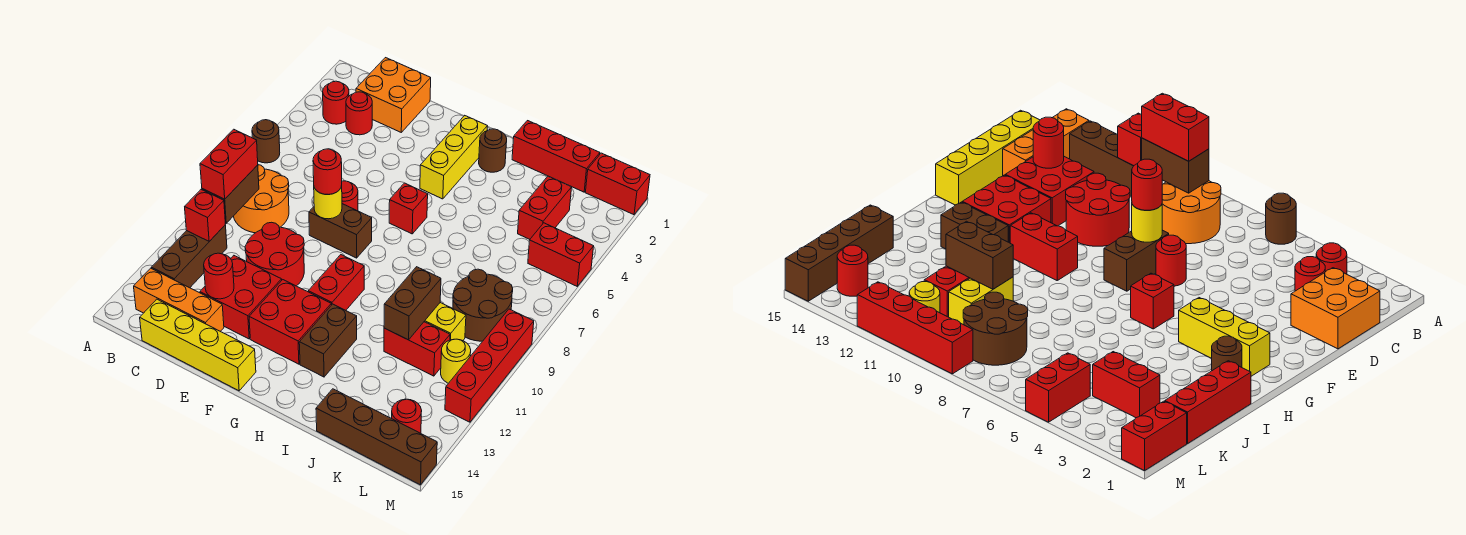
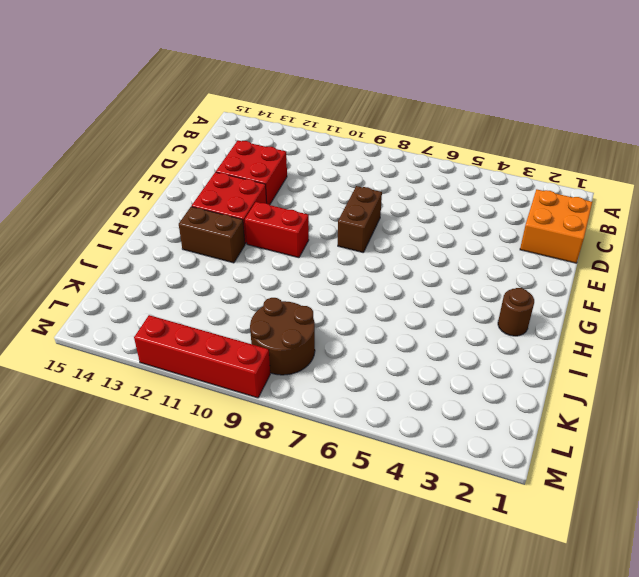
none -> brown 1x1 round brick [252,120,280,163]
none -> red 1x1 round brick [323,81,349,124]
none -> orange 2x2 round brick [234,165,289,233]
none -> brown 1x3 brick [151,225,227,288]

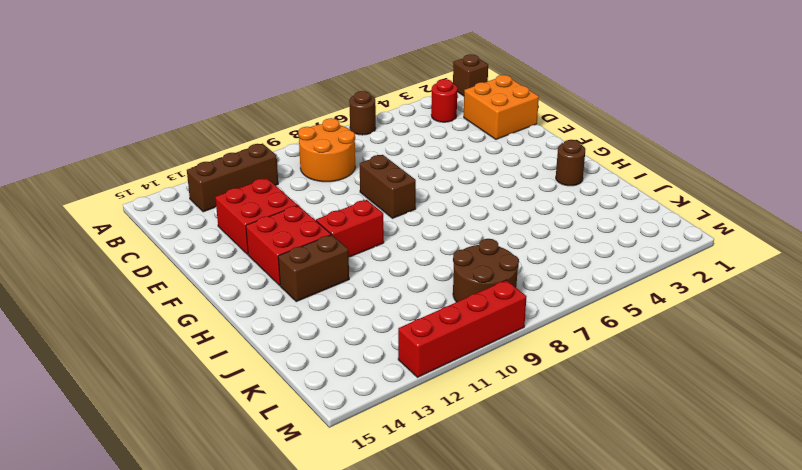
brown 1x1 brick [453,54,488,96] -> none
none -> orange 1x3 brick [134,268,224,331]
none -> red 1x1 round brick [346,92,372,135]
none -> yellow 1x4 brick [140,299,256,391]
none -> red 2x2 round brick [245,222,304,286]

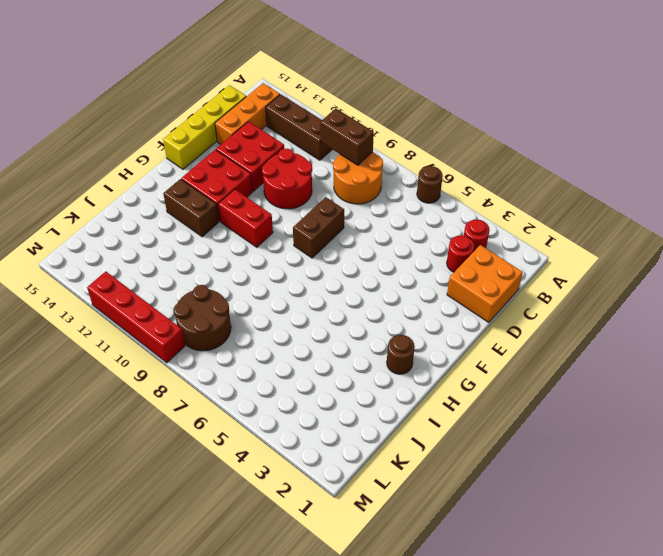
none -> red 1x1 round brick [342,181,358,211]
none -> yellow 1x3 brick [420,116,487,199]
none -> red 1x1 brick [389,183,428,234]
none -> red 1x3 brick [512,121,600,192]

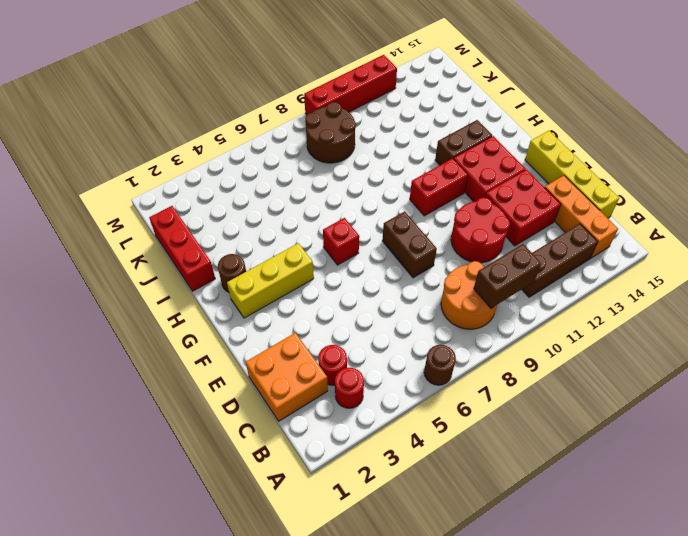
none -> red 1x1 round brick [342,181,358,211]
none -> yellow 1x2 brick [424,303,466,341]
none -> red 1x2 brick [384,322,450,376]
none -> brown 1x4 brick [316,389,437,485]

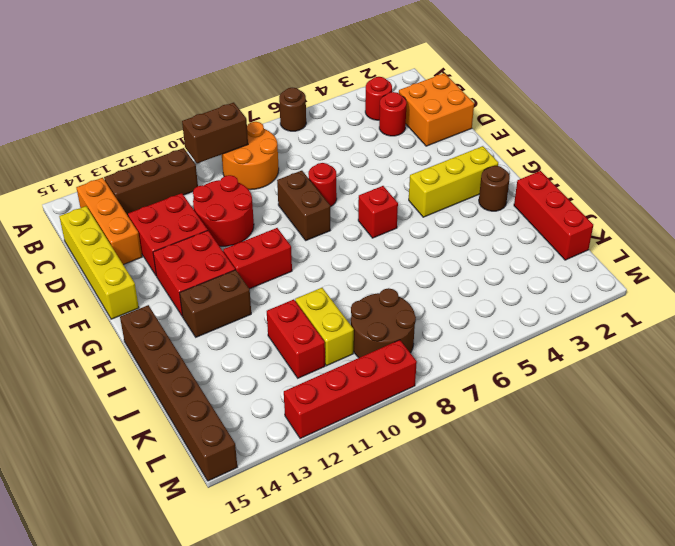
brown 1x6 brick [120,305,237,481] -> brown 1x4 brick [316,389,437,485]
none -> red 1x2 brick [518,176,572,239]
none -> red 1x2 brick [585,153,650,215]
none -> red 1x2 brick [528,223,594,286]
none -> yellow 1x1 round brick [441,339,471,383]

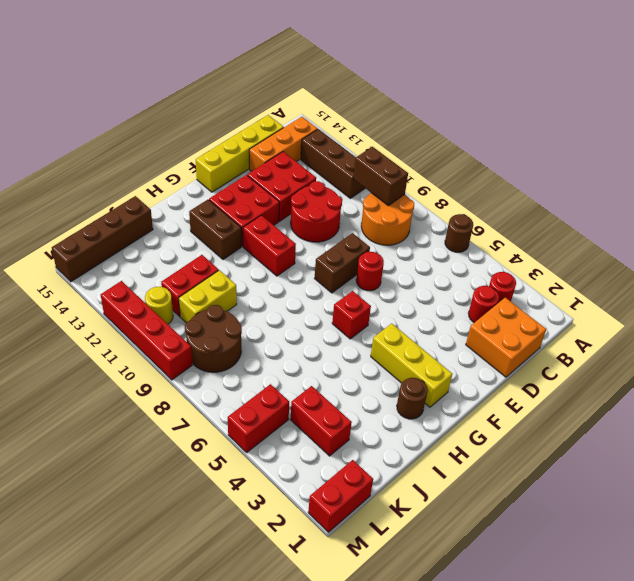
none -> red 1x3 brick [512,121,600,192]
none -> red 1x1 round brick [392,399,422,433]
none -> red 1x1 brick [185,190,225,241]
none -> red 1x1 round brick [204,253,234,299]

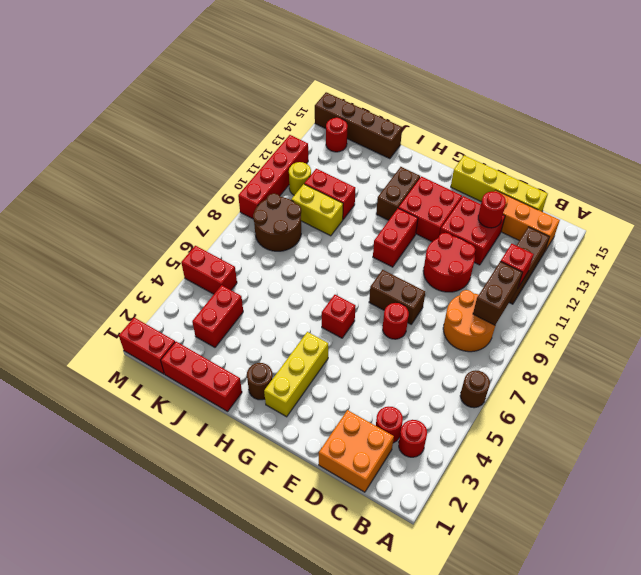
none -> yellow 1x1 round brick [314,186,342,219]
none -> brown 1x2 brick [384,267,441,340]
none -> red 1x2 brick [200,129,258,199]
none -> red 1x1 round brick [313,149,342,195]

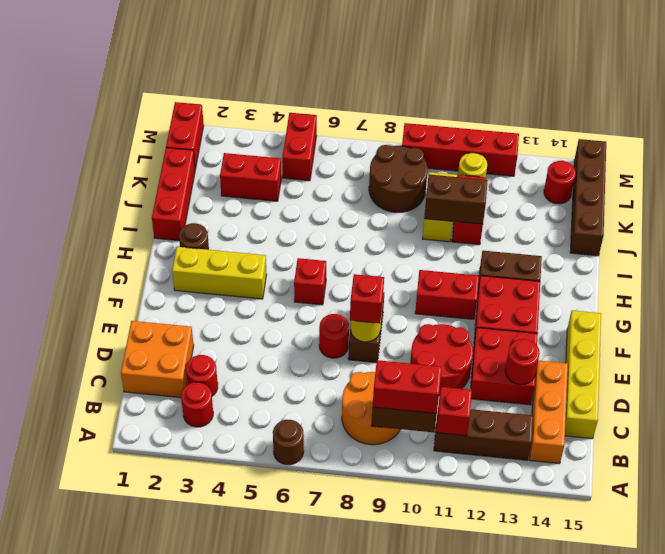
red 1x1 brick [350,274,384,323] -> red 1x1 round brick [313,149,342,195]

